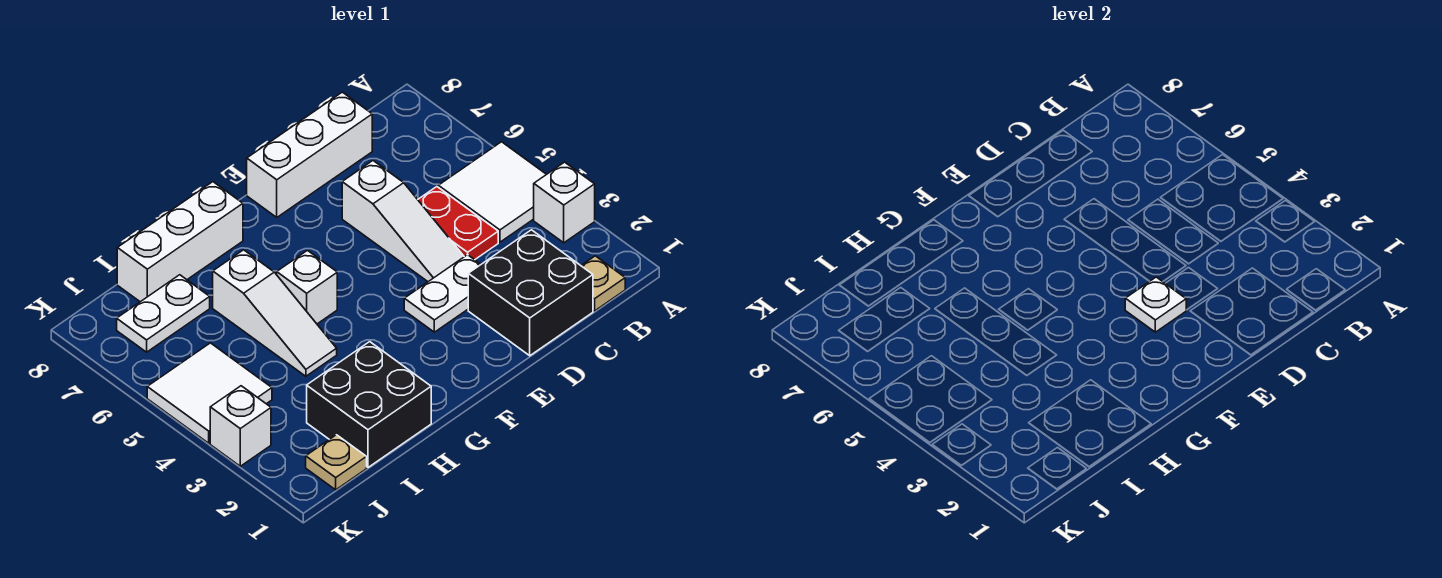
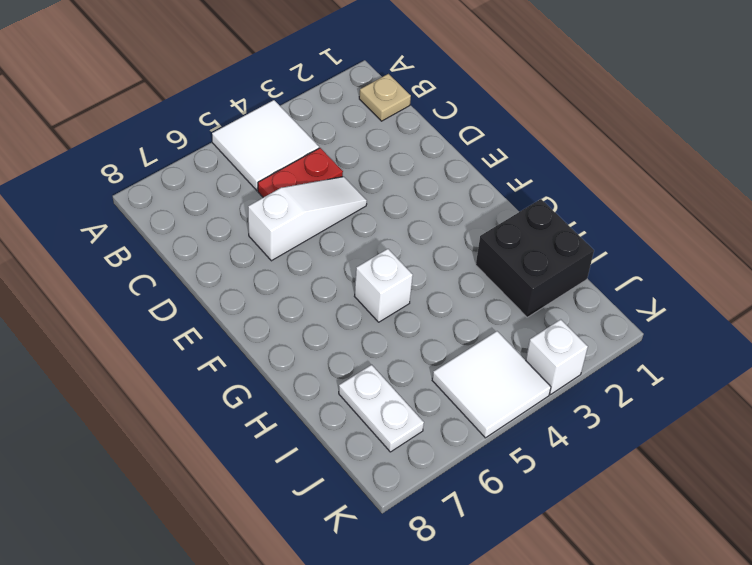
none -> white 1x1 brick [534,162,595,243]
none -> black 2x2 brick [468,230,593,356]
none -> white 1x3 brick [247,92,372,217]

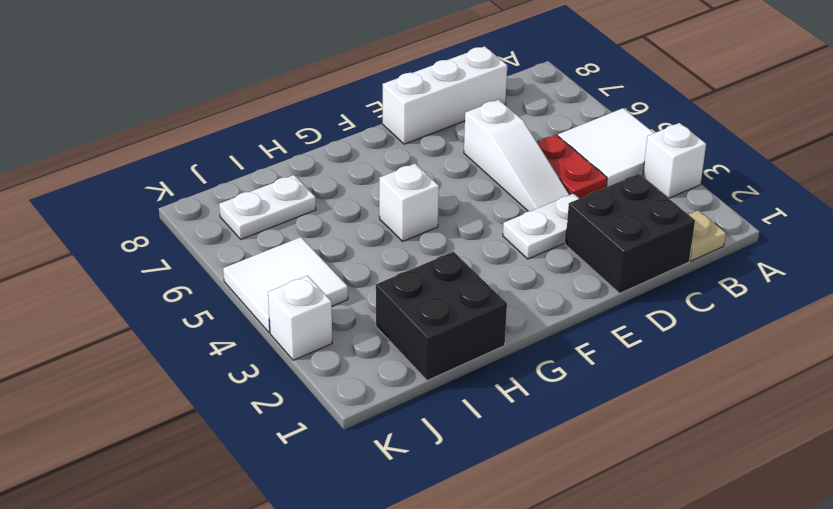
none -> white 1x3 brick [117,182,243,302]
none -> white 1x3 slope [213,250,337,376]
none -> tan 1x1 plate [306,435,367,490]

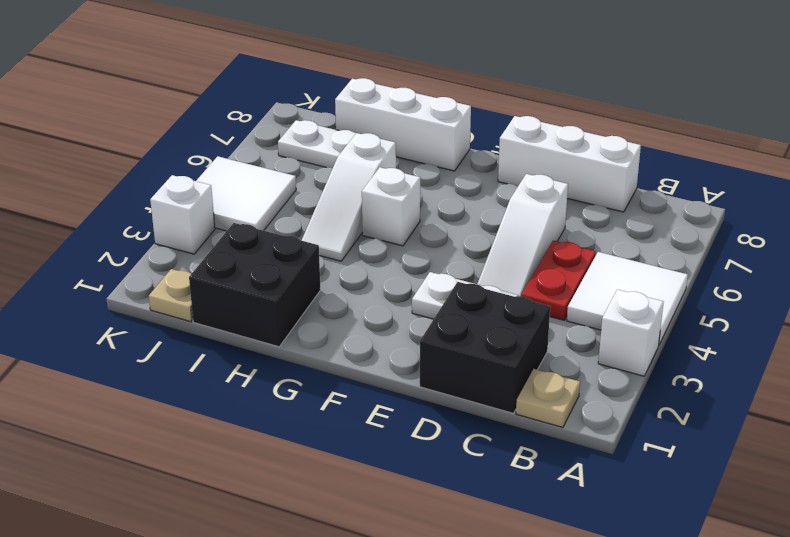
none -> white 1x1 plate [1125,277,1186,332]

